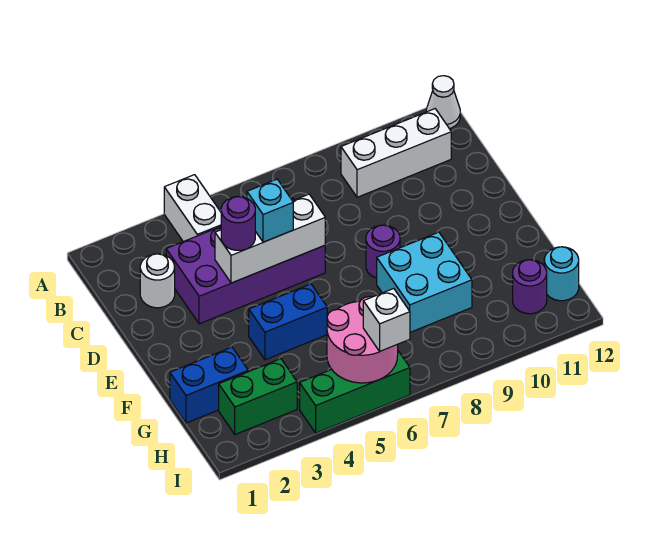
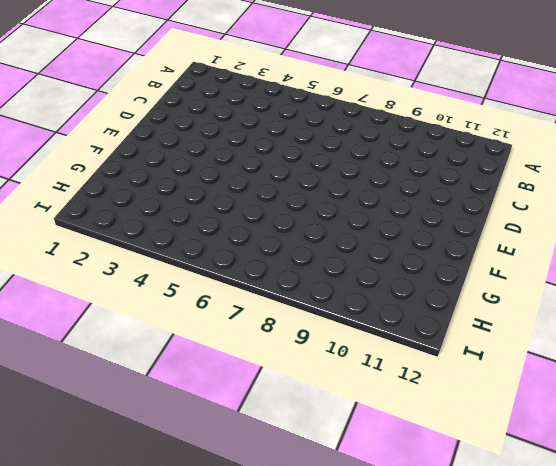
none -> white 1x2 brick [164,175,221,242]
none -> white 1x1 cone [426,76,460,129]
none -> white 1x3 brick [341,109,451,197]

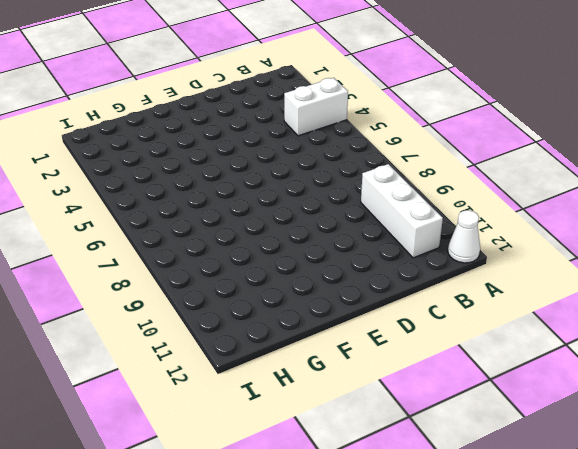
none -> white 1x1 round brick [140,254,175,308]
none -> purple 2x4 brick [166,198,325,324]
none -> purple 1x1 round brick [366,225,400,278]

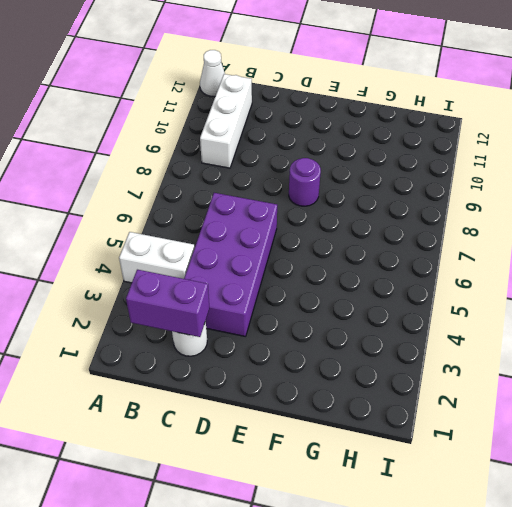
purple 1x2 brick [126,270,209,337] -> none
none -> blue 1x2 brick [249,284,327,360]
none -> cyan 2x2 brick [377,232,472,332]
none -> blue 1x2 brick [170,347,248,423]

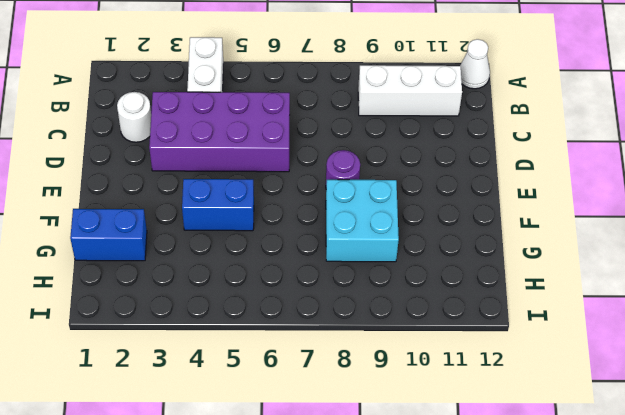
none -> green 1x2 brick [219,359,297,434]
none -> purple 1x1 round brick [513,260,547,314]
none -> cyan 1x1 round brick [544,247,579,301]

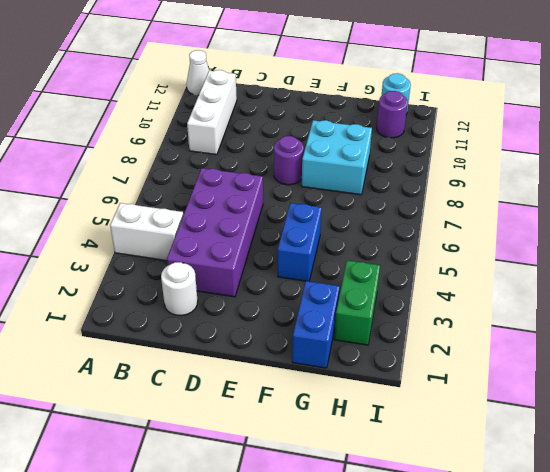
none -> green 1x3 brick [300,351,410,433]
none -> white 1x3 brick [215,194,325,283]
none -> pink 2x2 round brick [327,296,398,383]

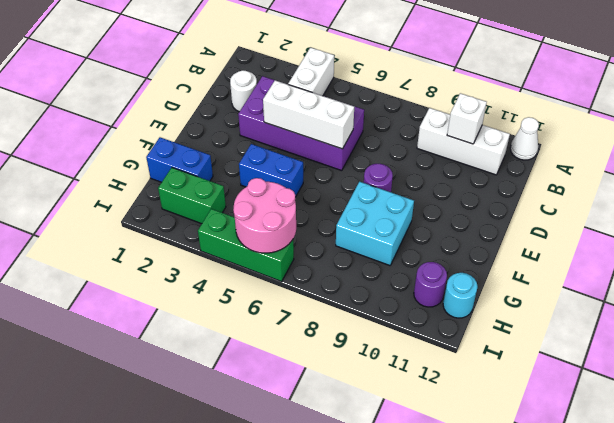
white 1x1 brick [447,93,487,144] -> white 1x1 brick moved to [363,289,410,351]
none -> purple 1x1 round brick [221,197,255,250]
none -> cyan 1x1 brick [247,179,293,242]

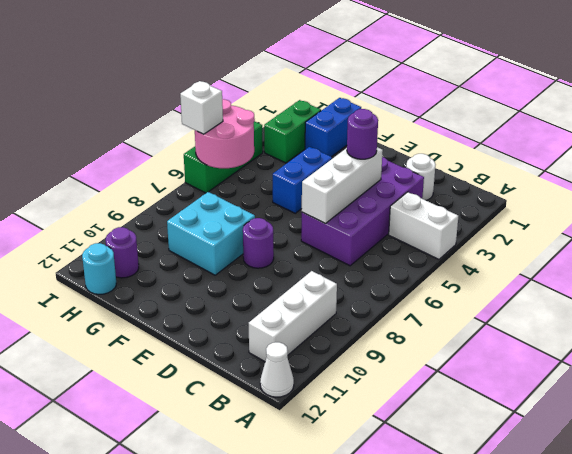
none -> cyan 1x1 brick [247,179,293,242]

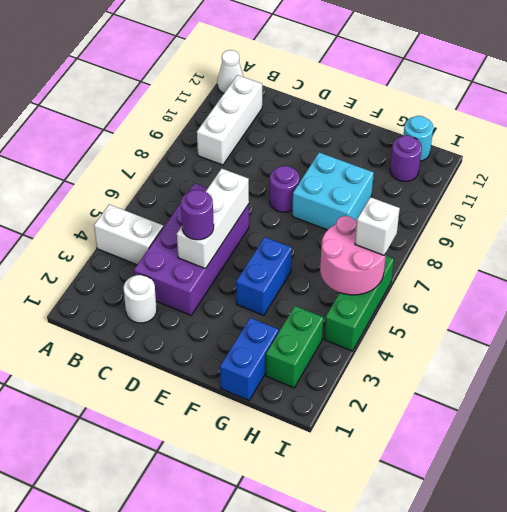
none -> cyan 1x1 brick [247,179,293,242]

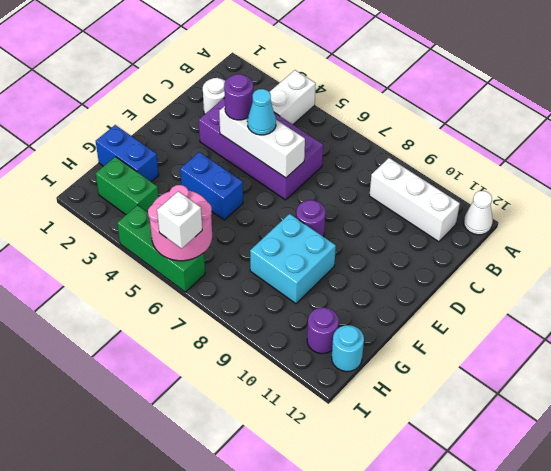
cyan 1x1 cone [247,89,276,135] -> cyan 1x1 brick [247,179,293,242]

